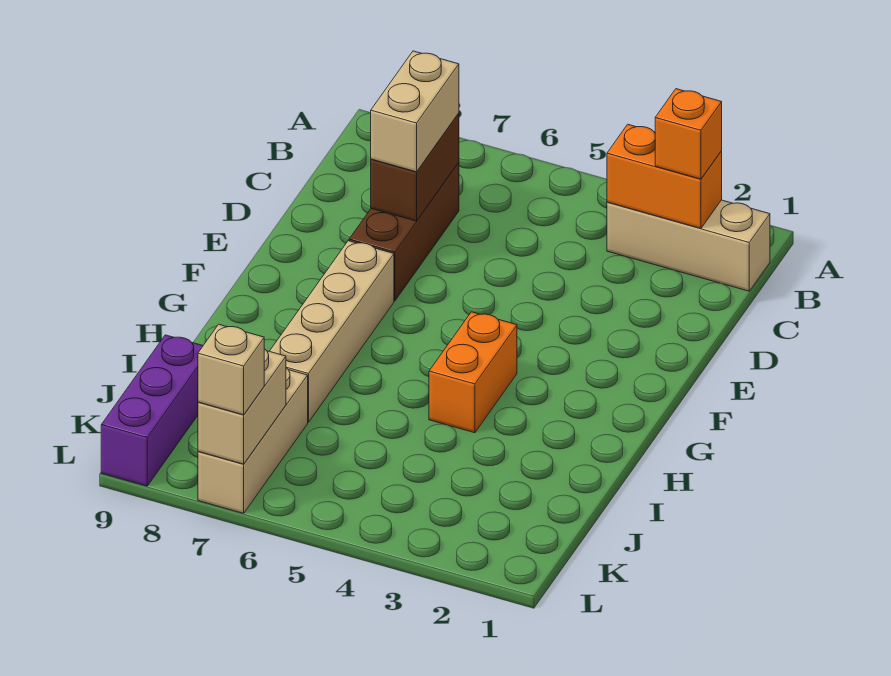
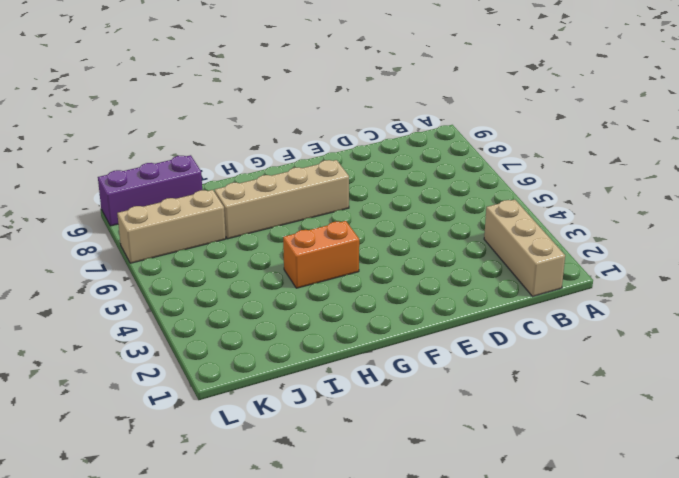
none -> brown 1x3 brick [349,163,459,301]
none -> orange 1x2 brick [607,124,722,228]
none -> brown 1x2 brick [371,113,459,221]

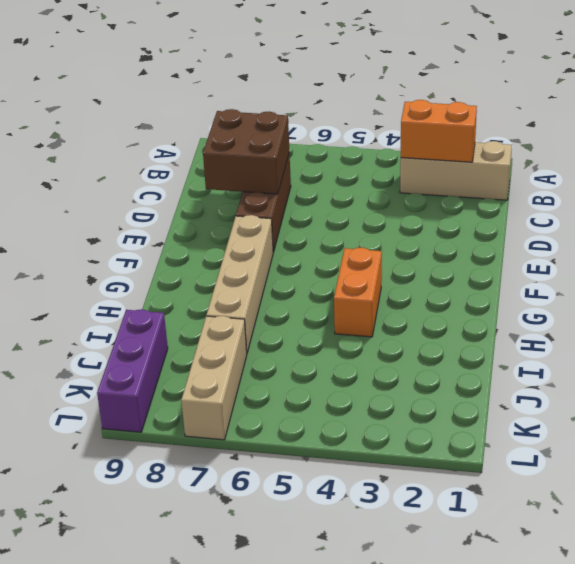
brown 2x2 brick [203,109,289,194] -> brown 1x2 brick [371,113,459,221]
none -> tan 1x2 brick [198,349,286,464]
none -> orange 1x1 brick [655,89,722,179]
none -> tan 1x2 brick [371,51,459,172]

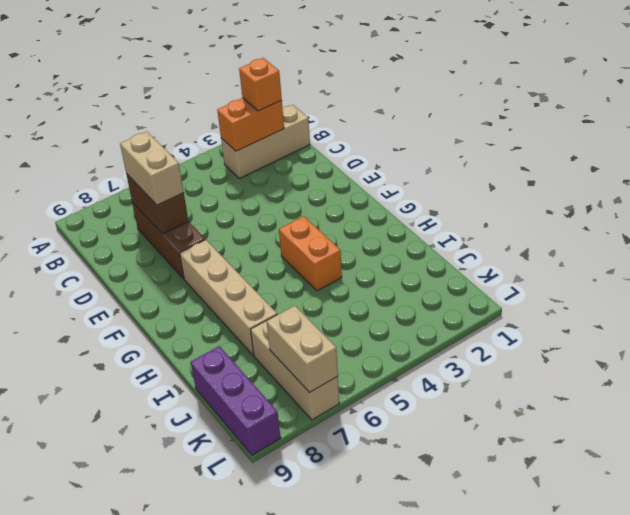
none -> tan 1x1 brick [198,324,264,415]

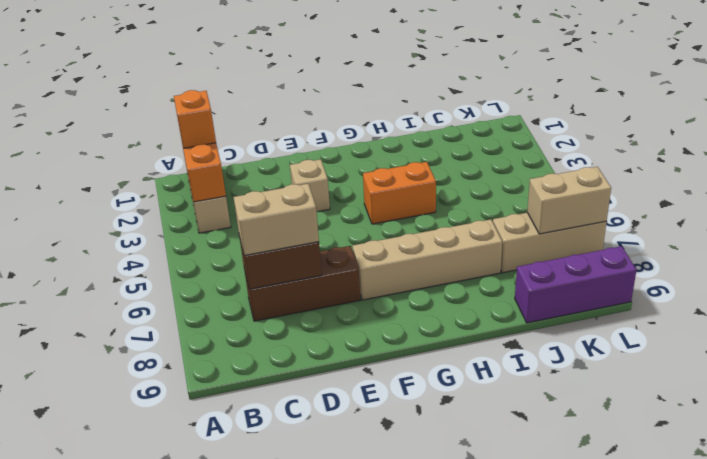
tan 1x1 brick [290,159,330,212] -> tan 1x1 brick moved to [198,324,264,415]

